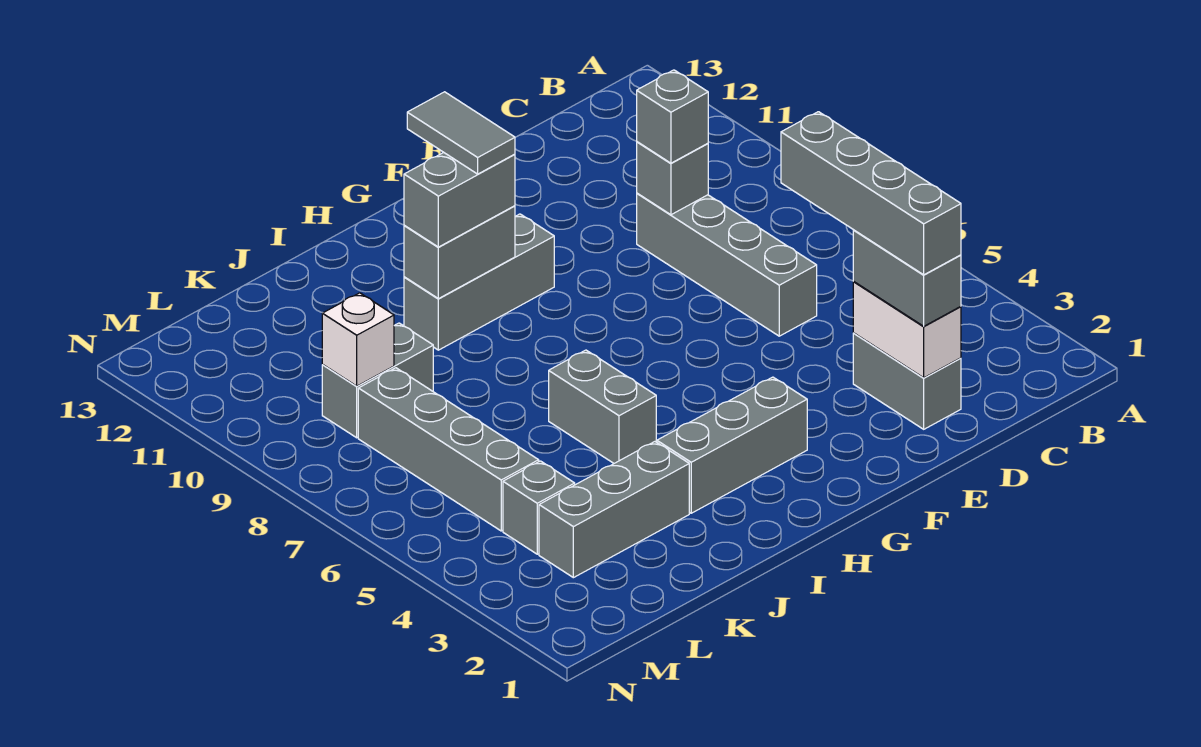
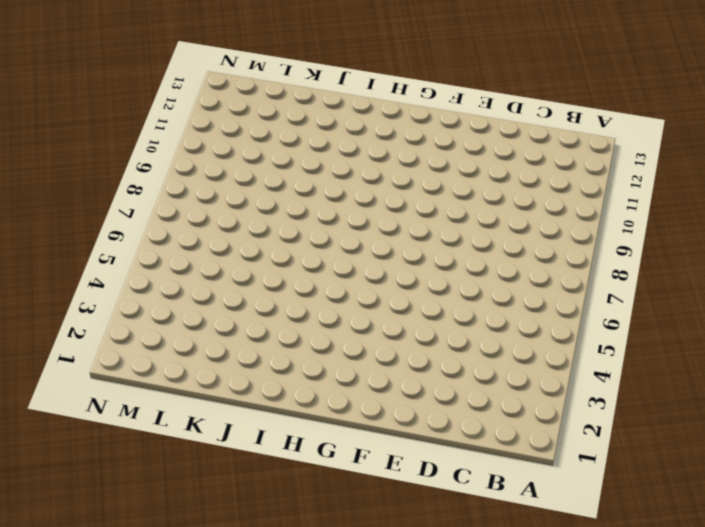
none -> grey 1x2 brick [853,333,961,429]
none -> grey 1x4 brick [637,193,817,336]
none -> grey 1x3 brick [657,377,807,513]

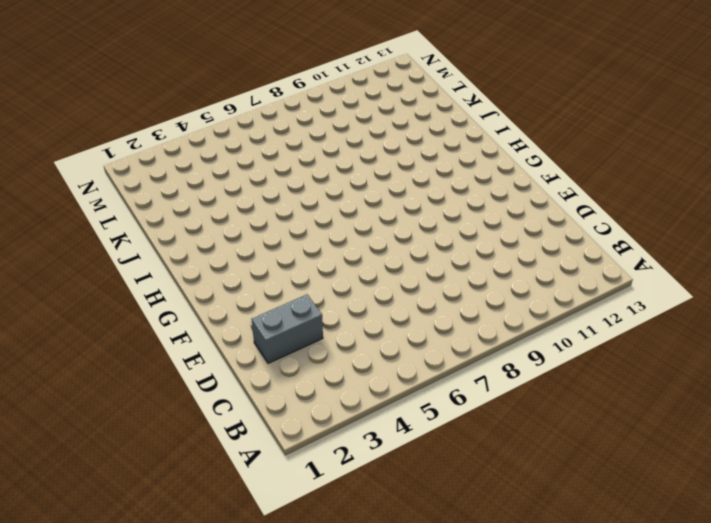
none -> grey 1x4 brick [637,193,817,336]
none -> grey 1x3 brick [657,377,807,513]
none -> grey 1x3 brick [404,214,554,350]

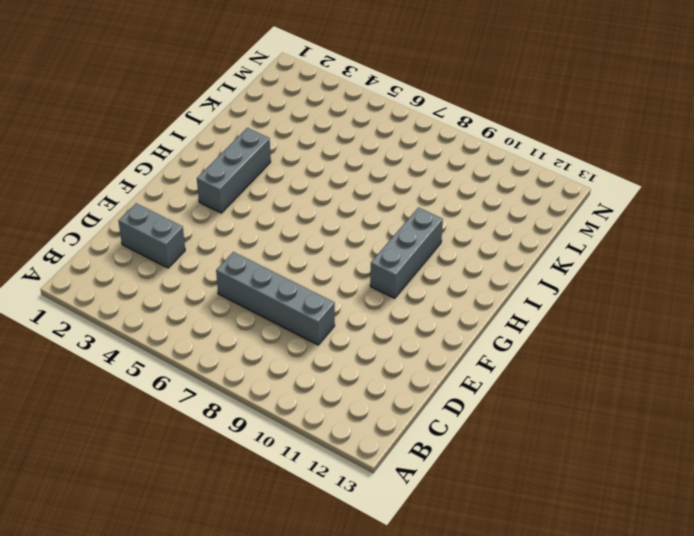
none -> grey 1x2 brick [549,350,656,463]
none -> grey 1x3 brick [539,442,689,578]
none -> grey 1x2 brick [322,323,433,438]

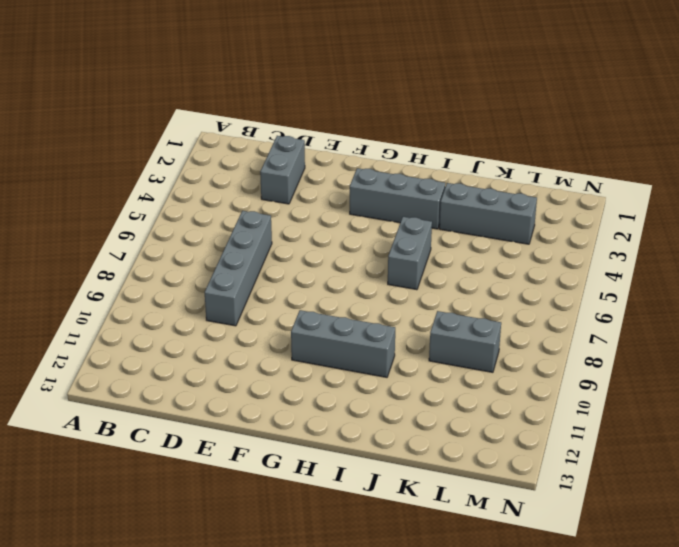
none -> grey 1x1 brick [503,461,575,554]
none -> grey 1x4 brick [358,368,539,531]
none -> white 1x2 brick [853,281,961,378]

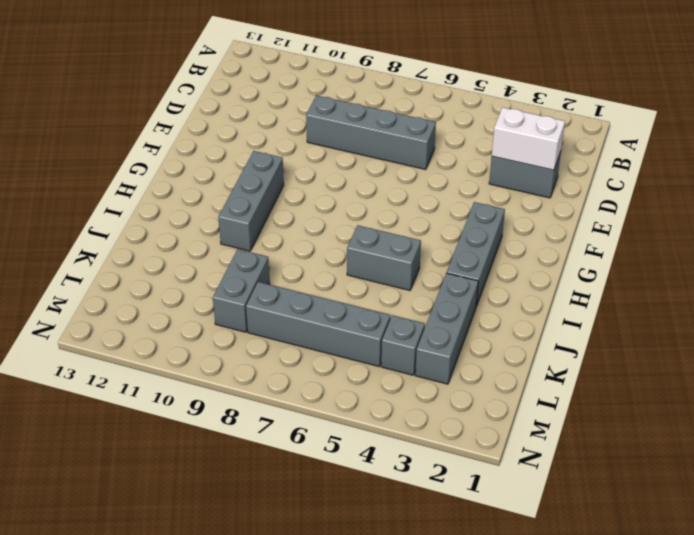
none -> grey 1x1 brick [637,142,708,215]
none -> grey 1x2 brick [404,206,515,299]
none -> white 1x1 brick [322,293,394,386]

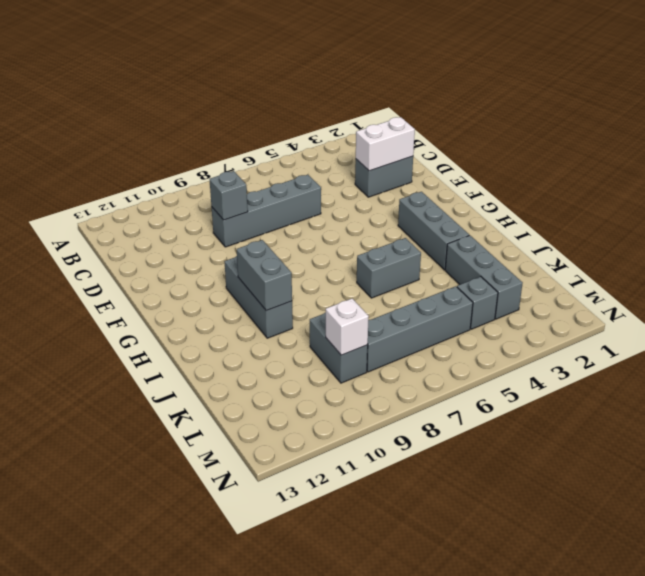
none -> grey 1x2 brick [853,230,961,326]
none -> grey 1x1 brick [637,70,708,163]
none -> grey 1x2 brick [404,152,515,247]

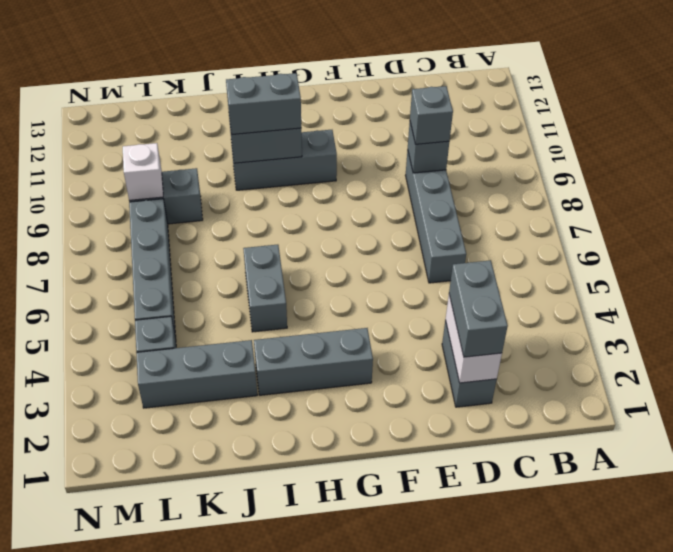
none -> grey 1x4 brick [781,112,961,275]
none -> grey 1x2 tile [407,92,515,174]

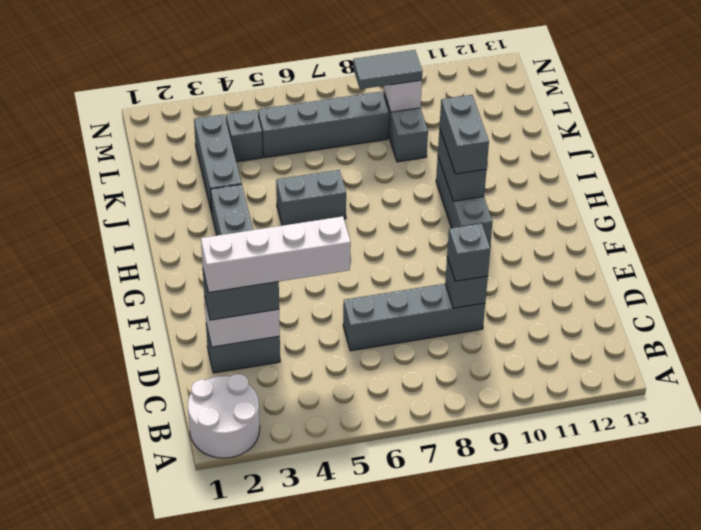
white 2x2 round brick [188,374,260,458] -> none
white 1x4 brick [201,216,351,292] -> grey 1x4 brick [781,112,961,275]
grey 1x2 tile [353,50,422,89] -> grey 1x2 tile moved to [407,92,515,174]

